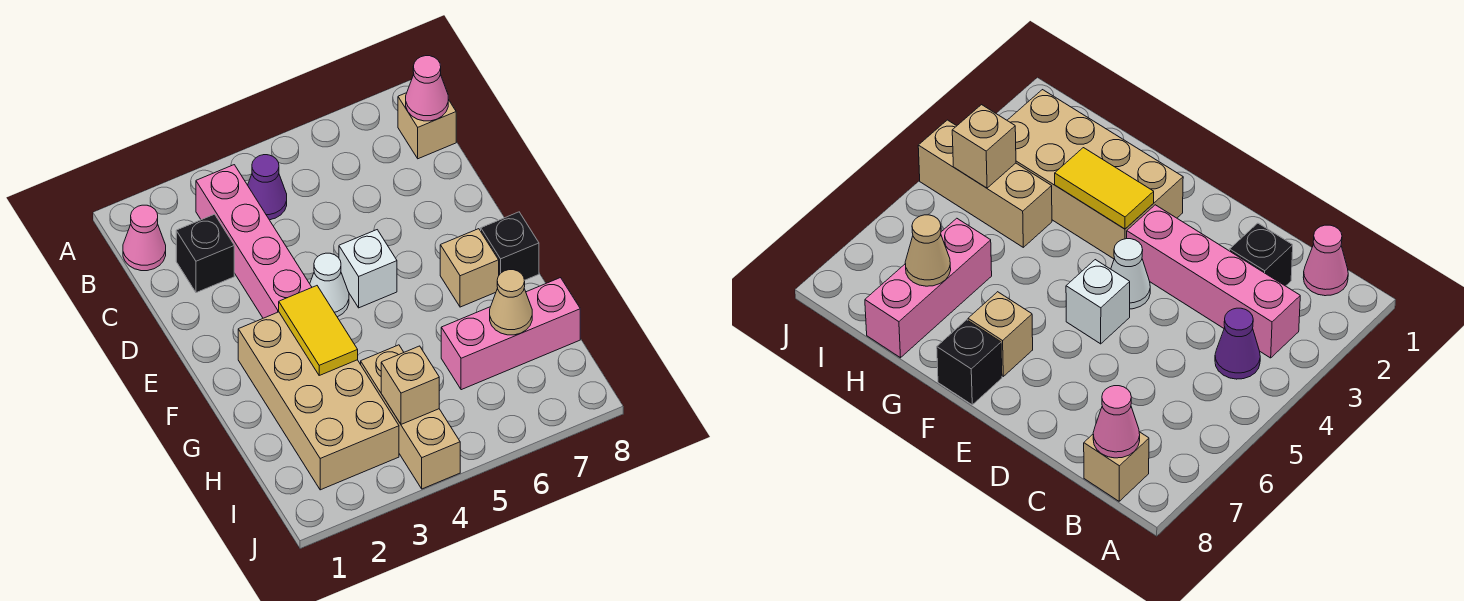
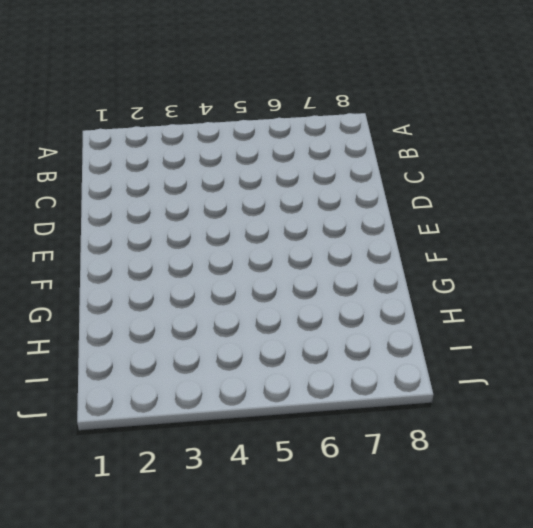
none -> pink 1x1 cone [123,205,166,271]
none -> pink 1x4 brick [196,165,312,318]
none -> purple 1x1 cone [248,155,287,220]

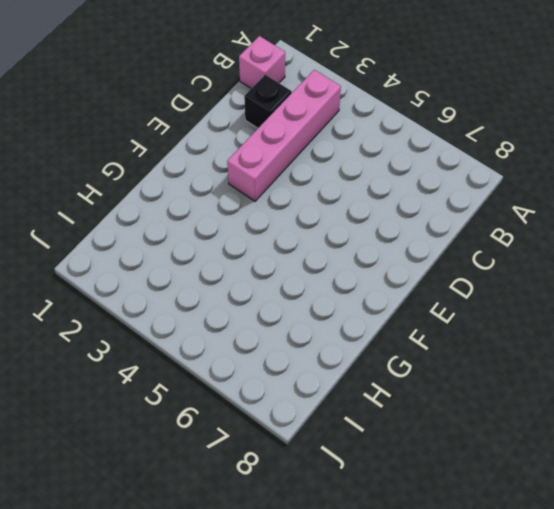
pink 1x1 brick [239,36,285,88] -> pink 1x1 cone [123,205,166,271]
none -> purple 1x1 cone [248,155,287,220]
none -> tan 1x1 brick [398,93,456,159]
none -> white 1x1 cone [310,253,349,317]

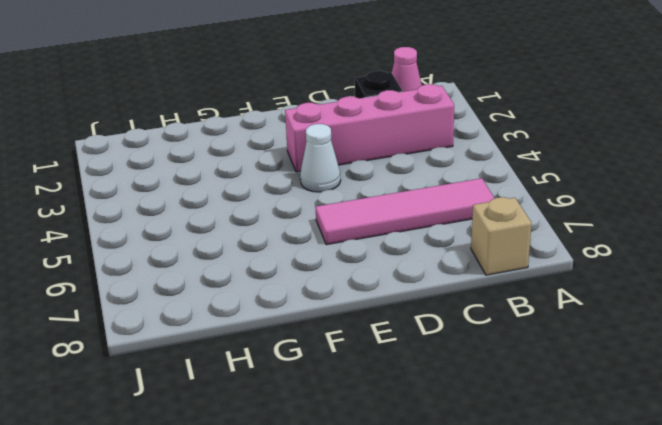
pink 1x4 tile [316,178,495,245] -> none
none -> purple 1x1 cone [248,155,287,220]
none -> white 1x1 brick [339,230,397,308]
none -> tan 2x4 brick [238,312,399,490]

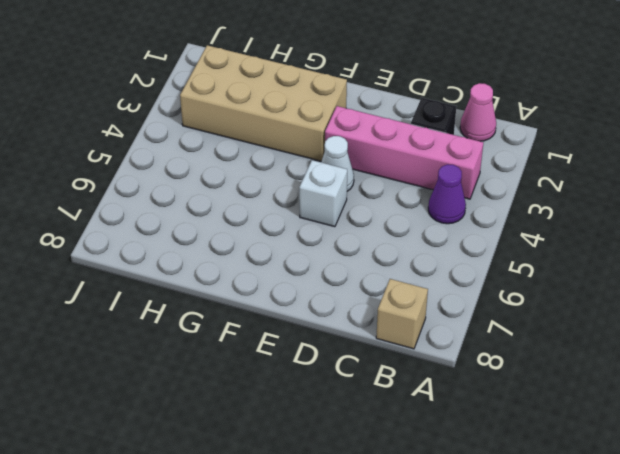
none -> tan 1x1 brick [440,229,499,307]
none -> black 1x1 brick [481,212,539,280]
none -> tan 1x3 brick [361,345,460,489]

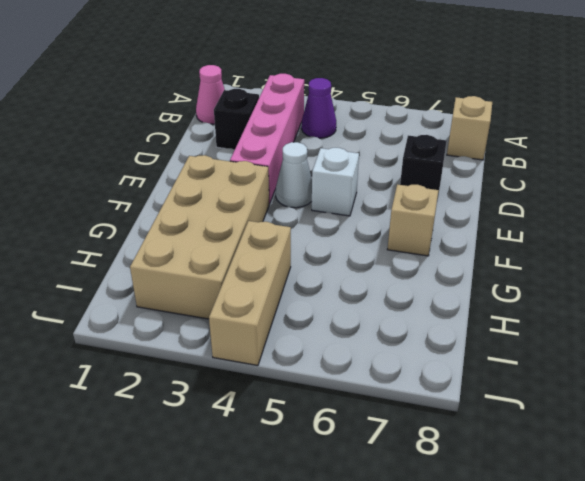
black 1x1 brick [400,135,447,201] -> black 1x1 brick moved to [481,212,539,280]
none -> pink 1x3 brick [441,278,580,390]
none -> pink 1x1 cone [406,56,448,121]
none -> yellow 1x2 tile [279,286,358,375]

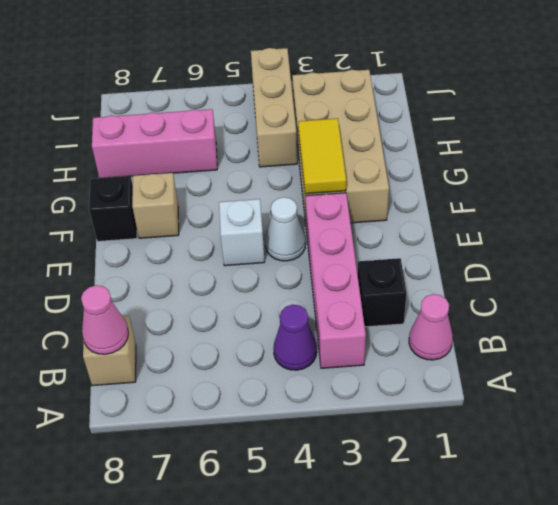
none -> tan 1x1 cone [490,270,532,335]
none -> tan 1x1 brick [381,346,439,424]

